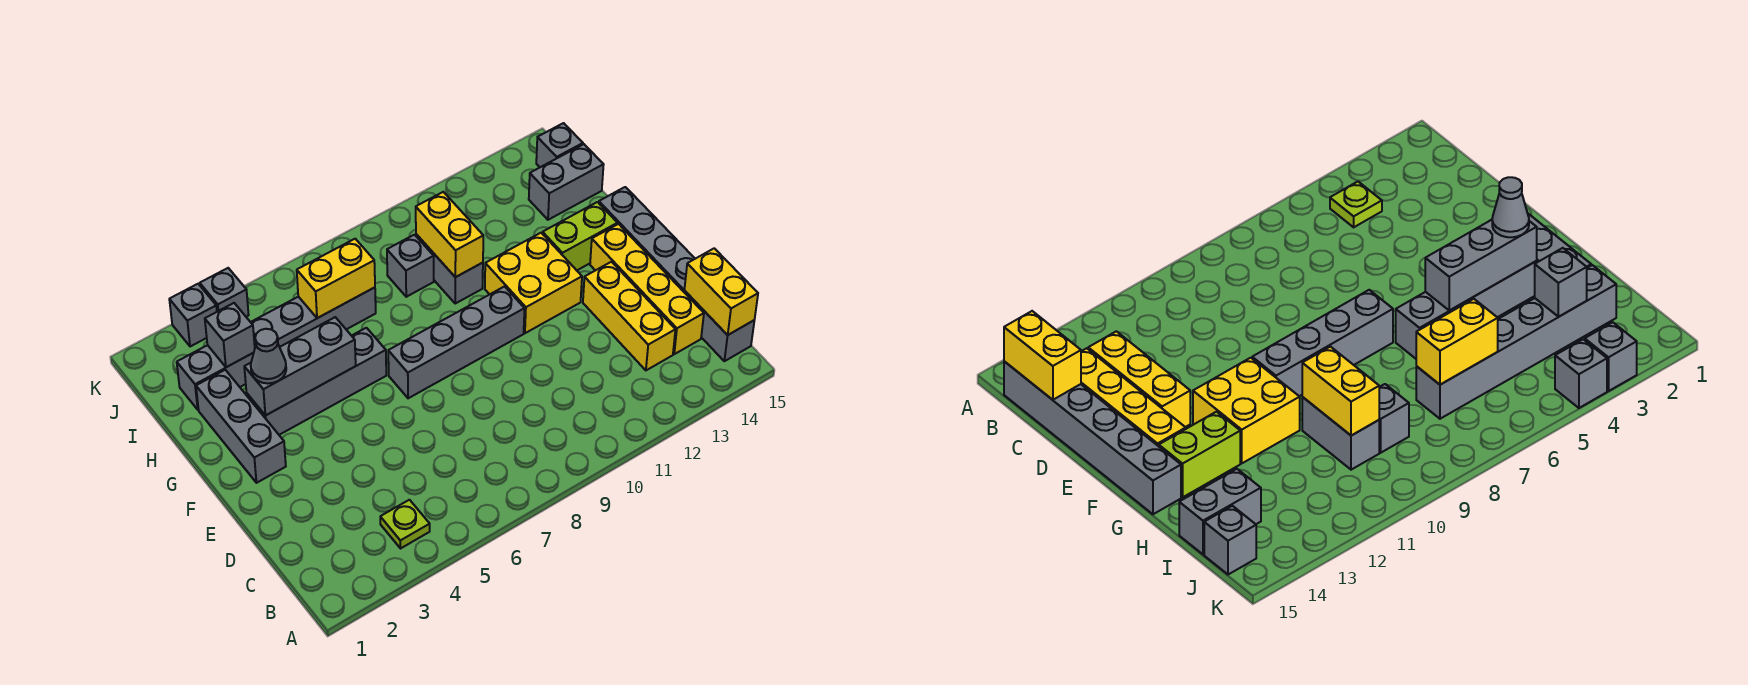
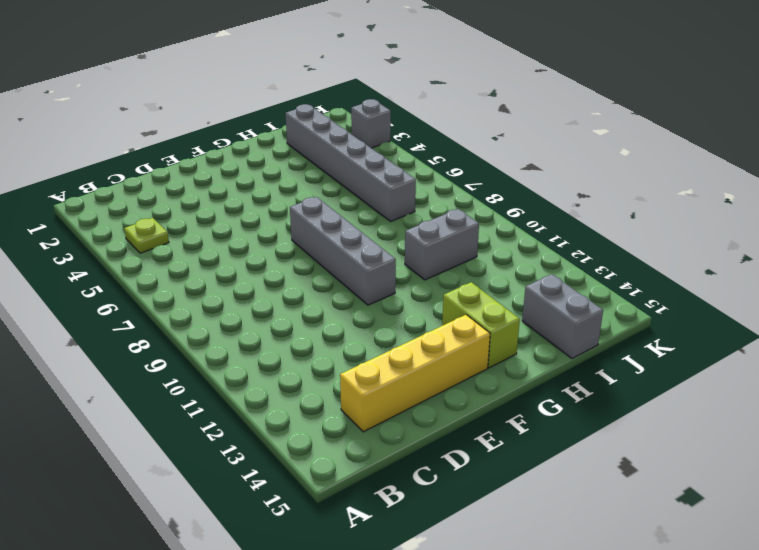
none -> grey 1x6 brick [599,187,754,361]
none -> yellow 1x3 brick [583,262,675,370]
none -> grey 1x3 brick [196,370,286,483]

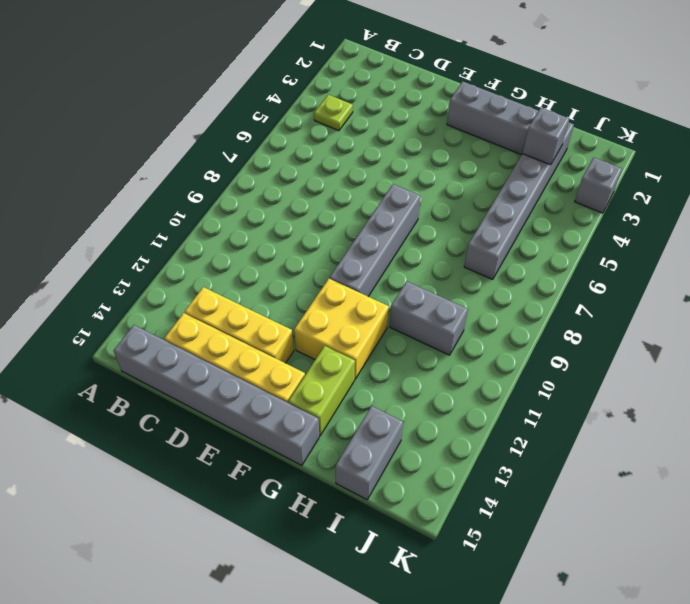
none -> grey 1x4 brick [247,328,386,435]
none -> grey 1x1 brick [387,235,434,297]
none -> grey 1x1 brick [536,123,583,167]

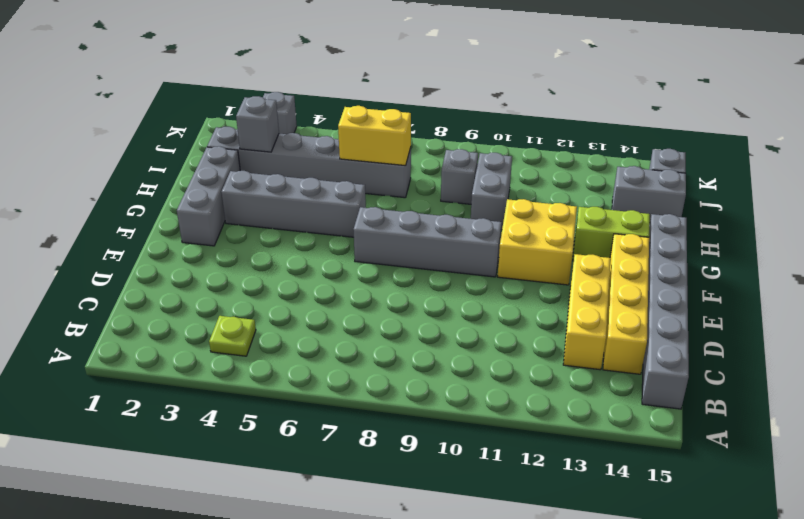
none -> grey 1x1 brick [200,268,249,317]
none -> yellow 1x2 brick [684,248,758,335]
none -> grey 1x3 brick [244,317,356,416]

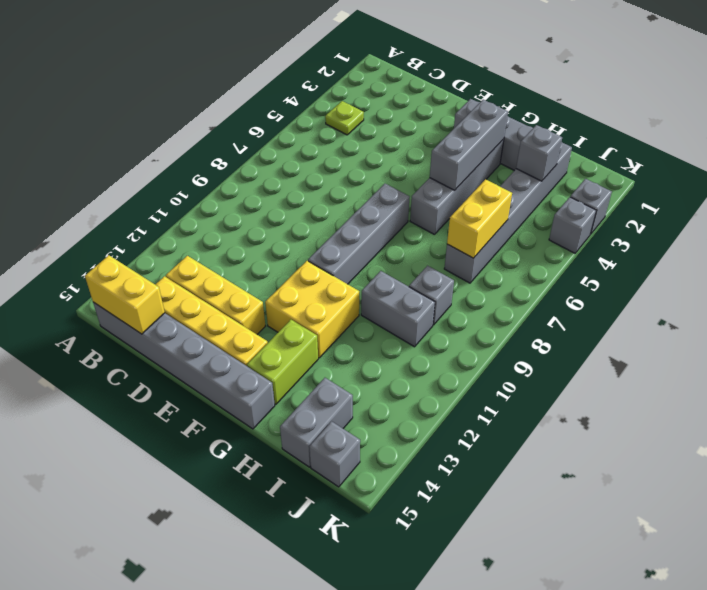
none -> yellow 1x2 brick [416,192,483,277]
none -> grey 1x1 cone [251,329,286,384]

